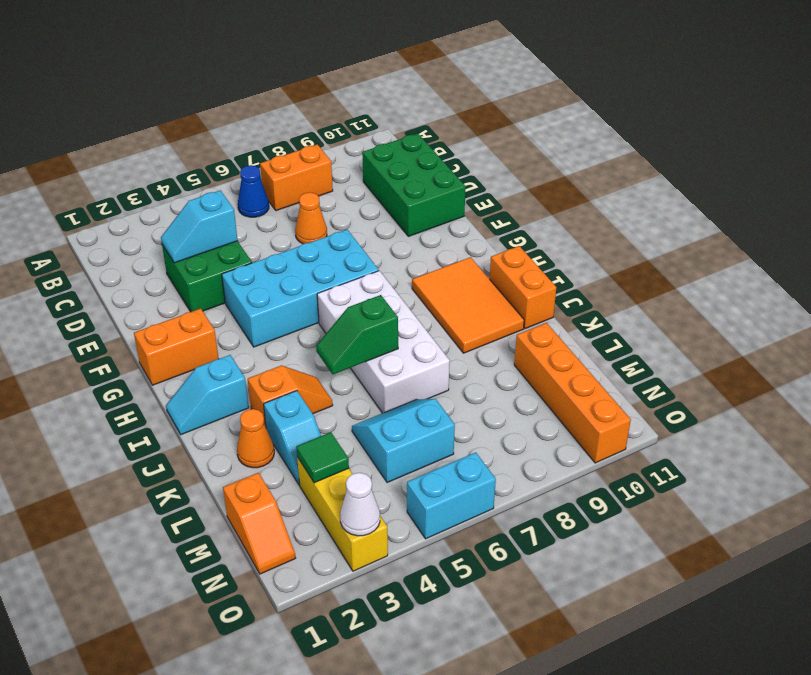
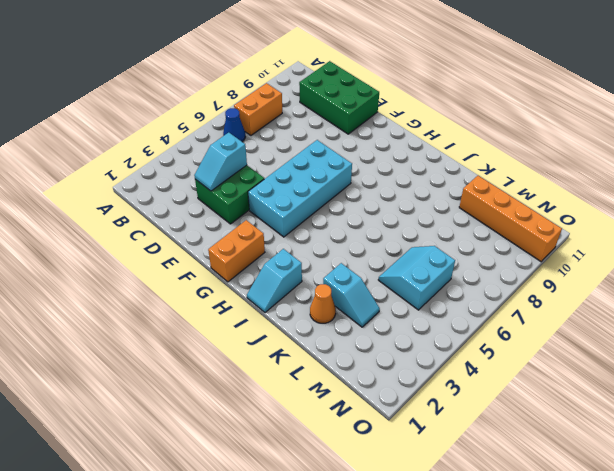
none -> orange 1x1 cone [295,193,327,244]
none -> white 2x4 brick [317,271,450,413]
none -> orange 2x3 tile [412,257,524,353]

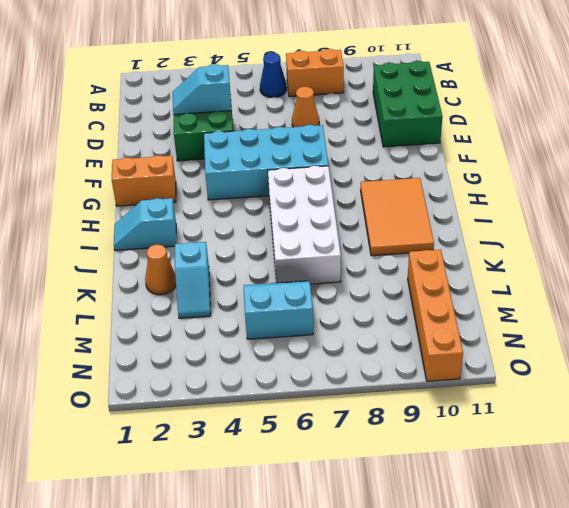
none -> orange 1x2 brick [490,246,556,329]
none -> orange 1x2 slope [248,365,333,427]
none -> orange 1x2 slope [223,473,296,574]

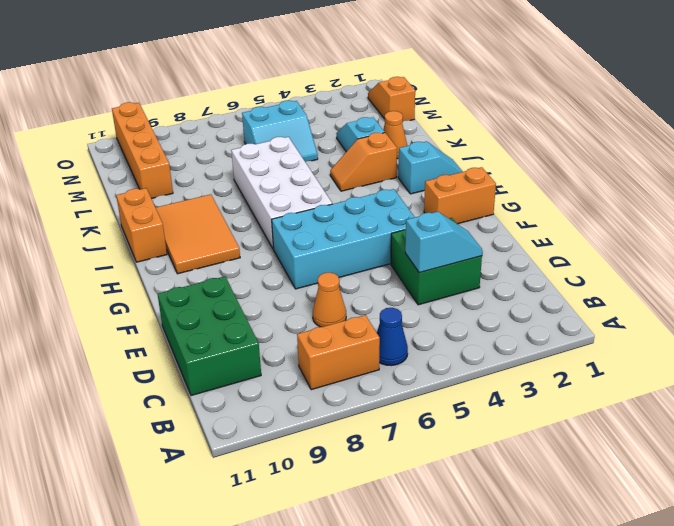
none -> yellow 1x3 brick [297,457,388,571]
none -> cyan 1x2 brick [407,452,496,539]
none -> green 1x2 slope [316,295,398,374]

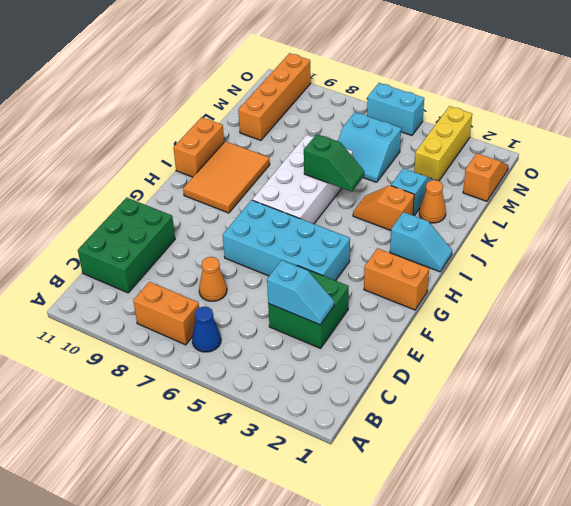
none -> green 1x1 tile [296,432,349,483]
none -> white 1x1 cone [340,473,380,536]

